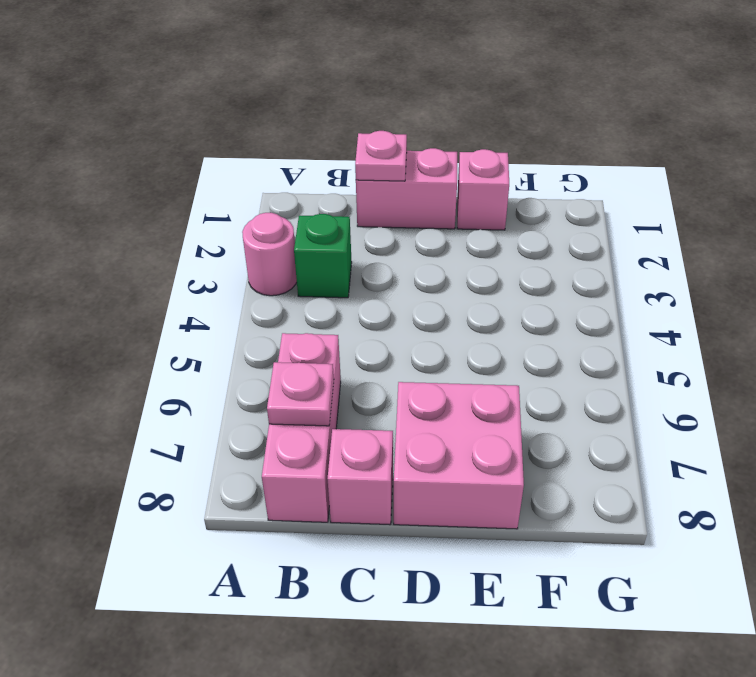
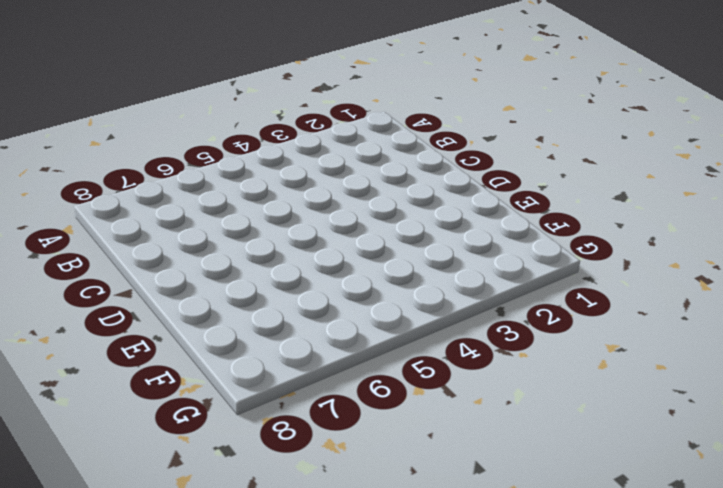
none -> pink 1x1 round brick [242,213,297,296]
none -> green 1x1 brick [294,214,352,298]

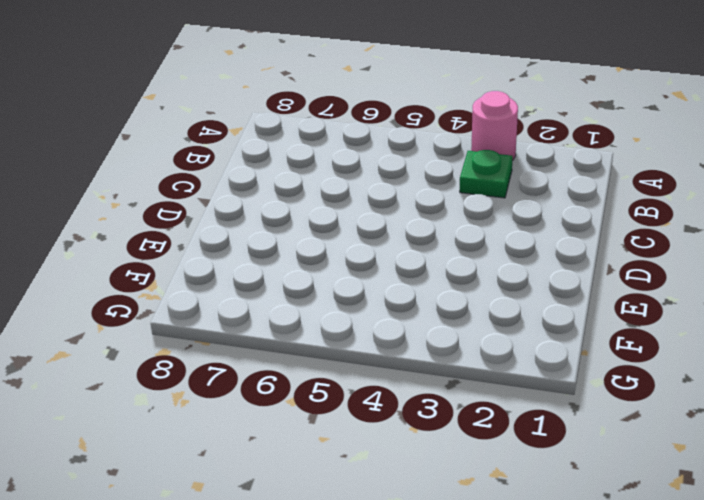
green 1x1 plate [460,150,513,198] -> green 1x1 brick [294,214,352,298]
none -> pink 1x3 brick [262,333,341,522]
none -> pink 1x2 brick [356,148,457,229]

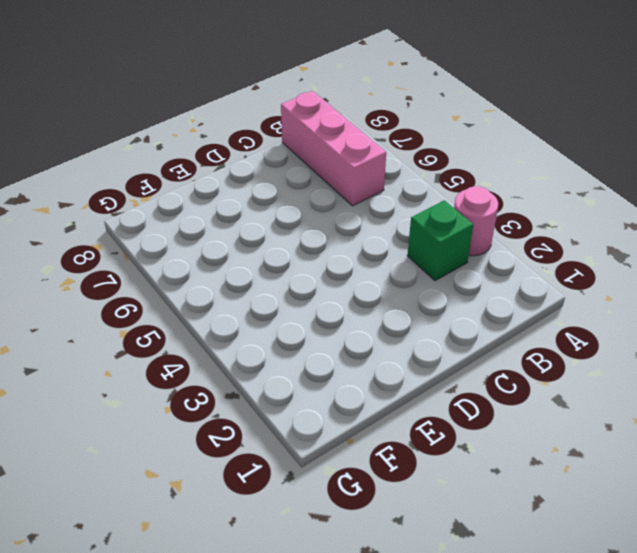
none -> pink 1x2 brick [356,148,457,229]
none -> pink 1x1 brick [328,429,393,525]

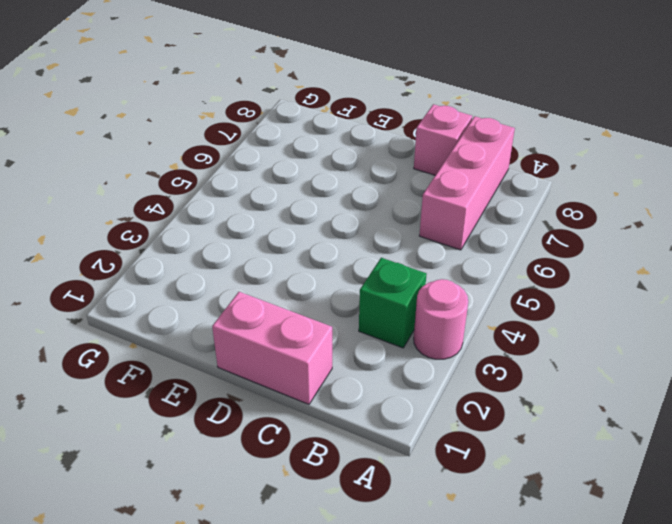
none -> pink 2x2 brick [394,382,524,529]
none -> pink 1x1 brick [457,149,509,230]

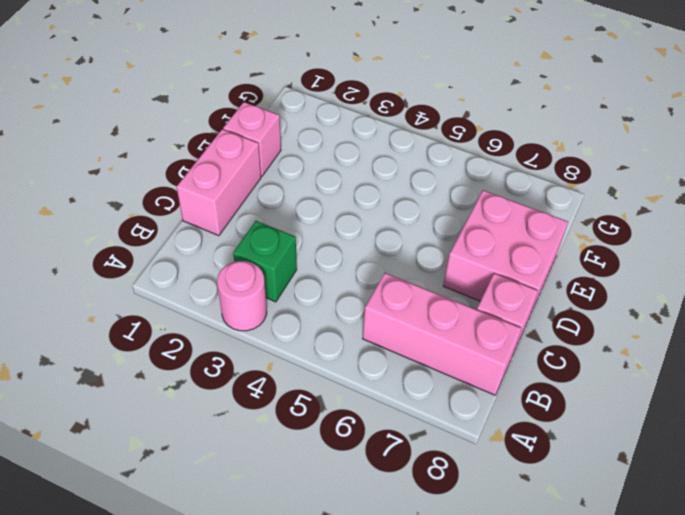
none -> pink 1x1 plate [267,362,334,426]
none -> pink 1x1 plate [355,131,407,181]

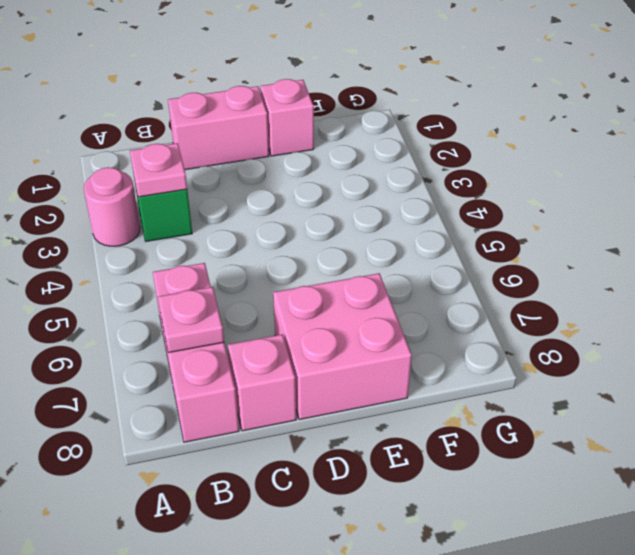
pink 1x1 plate [130,143,187,197] -> pink 1x1 plate moved to [355,131,407,181]

